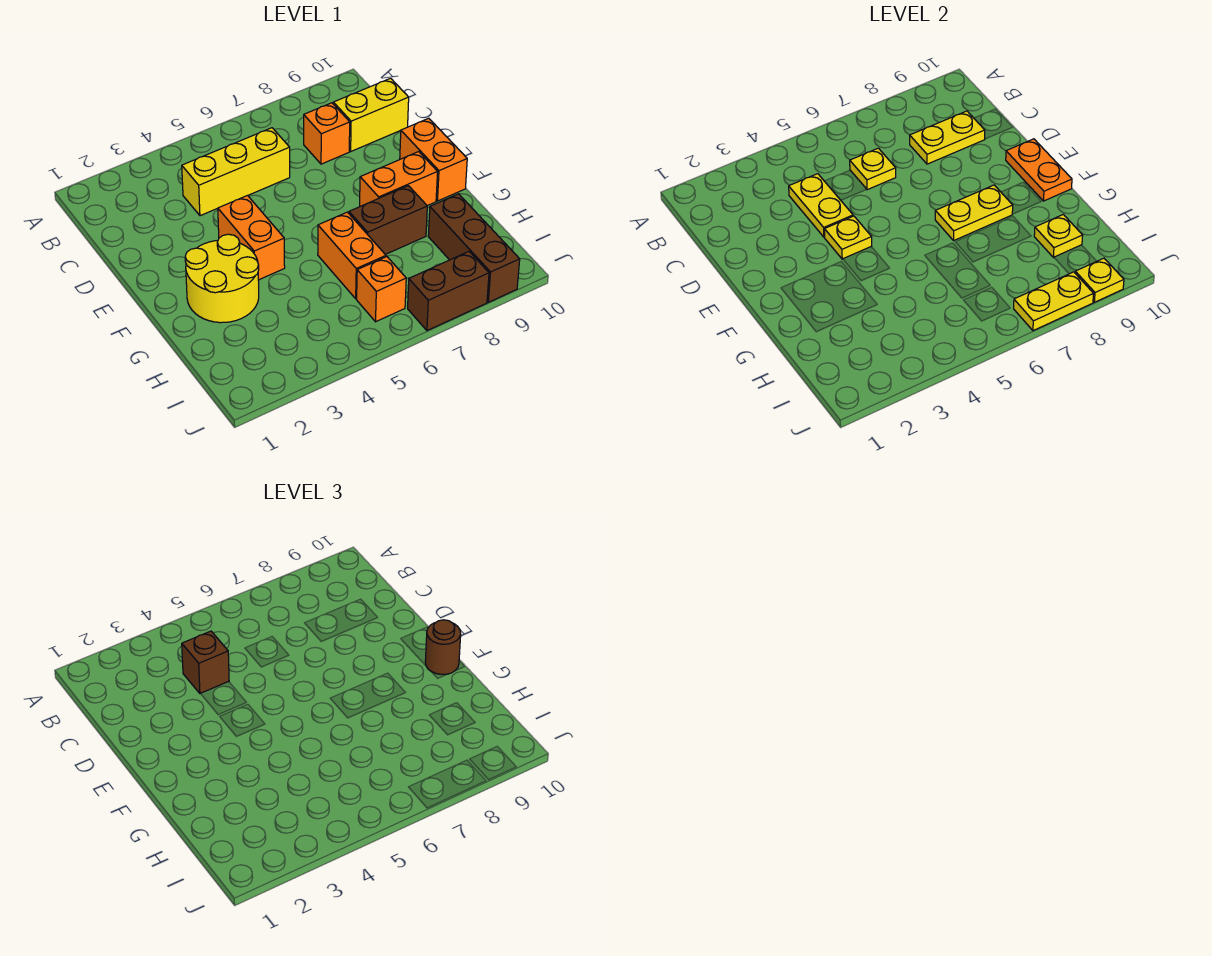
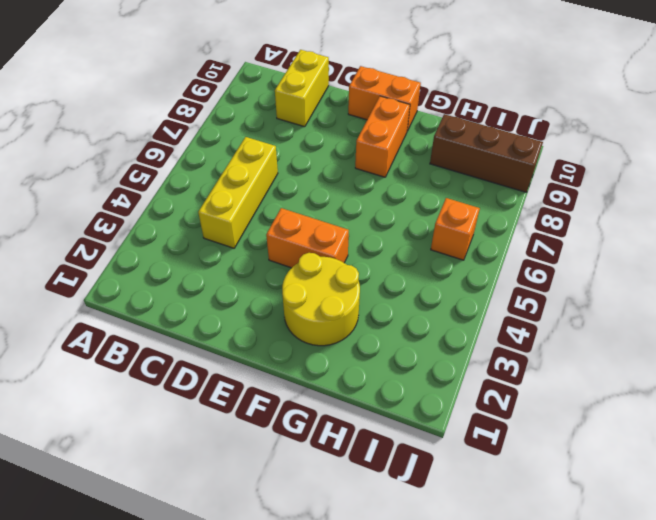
none -> orange 1x1 brick [304,103,350,164]
none -> orange 1x2 brick [318,212,386,299]
none -> brown 1x2 brick [349,186,427,254]

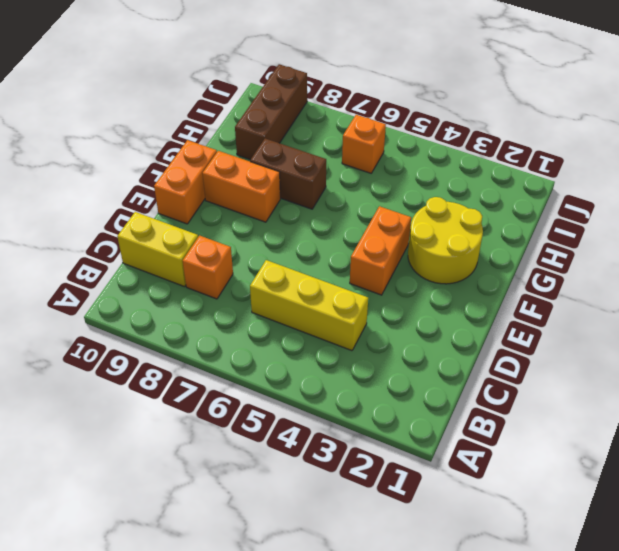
none -> orange 1x2 brick [318,212,386,299]
none -> brown 1x2 brick [408,252,489,331]
none -> yellow 1x2 plate [789,174,853,237]

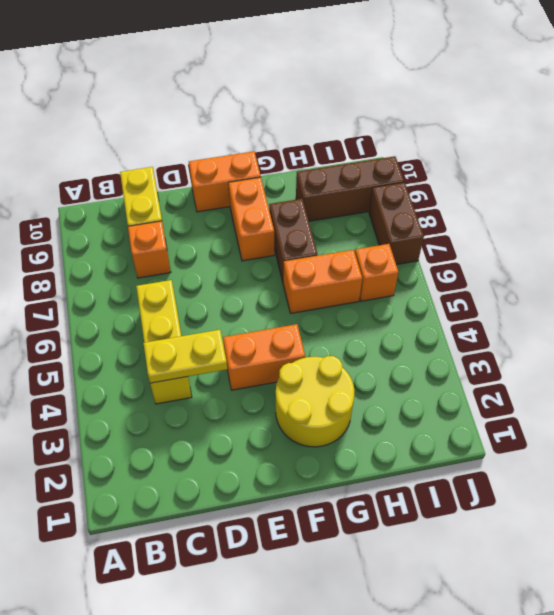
none -> yellow 1x1 plate [850,148,896,190]
none -> yellow 1x2 plate [910,111,985,164]
none -> yellow 1x1 plate [825,216,872,259]

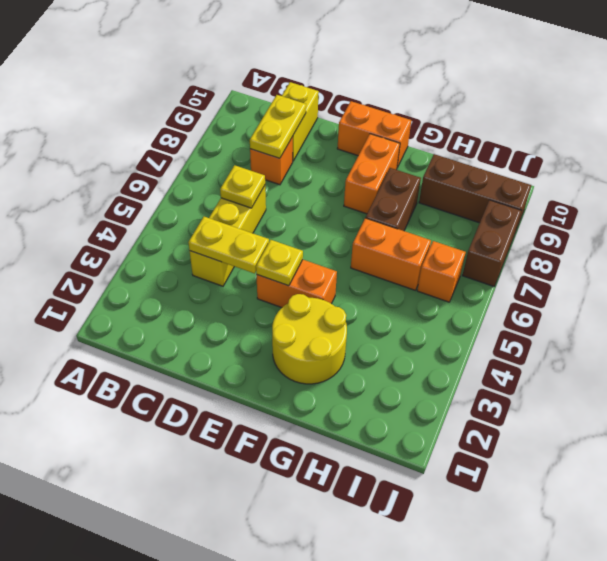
none -> orange 1x2 plate [1006,139,1072,201]
none -> yellow 1x2 plate [935,185,1013,240]
none -> yellow 1x1 plate [1034,214,1083,258]

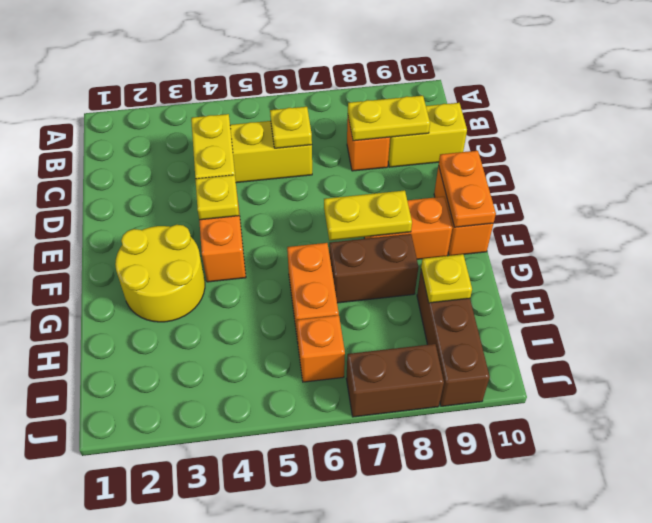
none -> yellow 1x2 plate [1014,272,1094,331]
none -> yellow 1x1 plate [1075,258,1124,302]
none -> brown 1x1 brick [182,631,229,694]

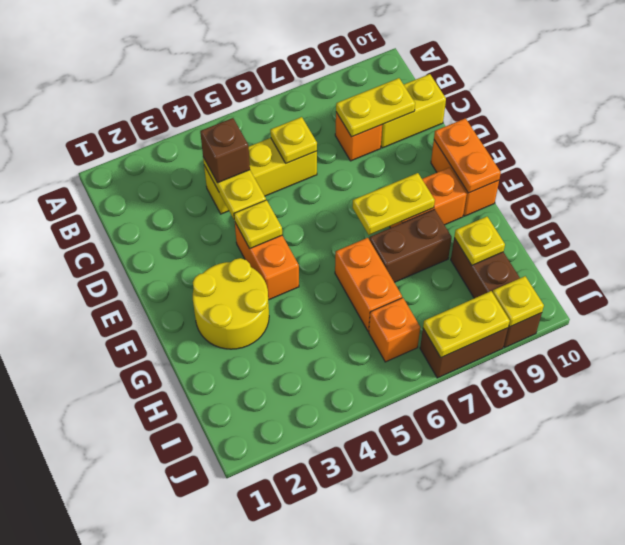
none -> brown 1x1 round brick [425,620,461,675]

